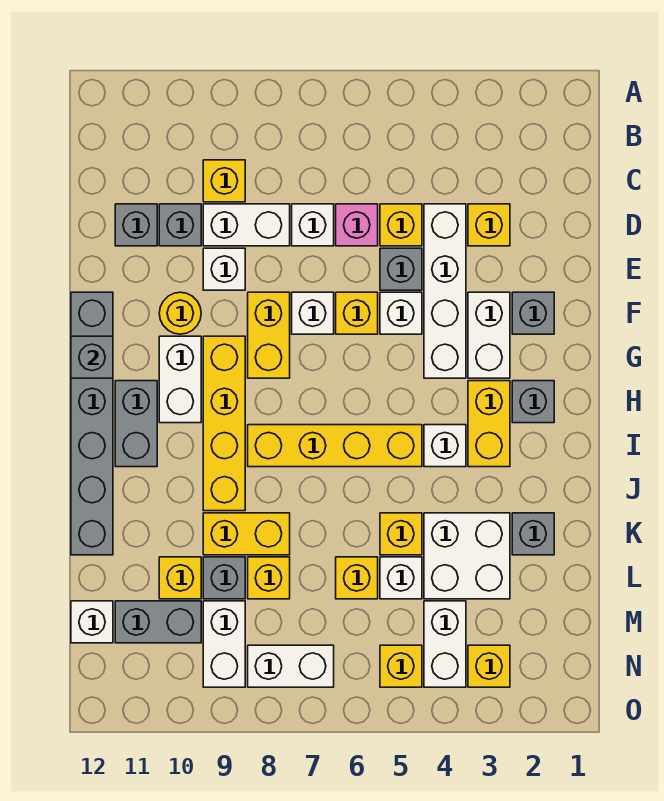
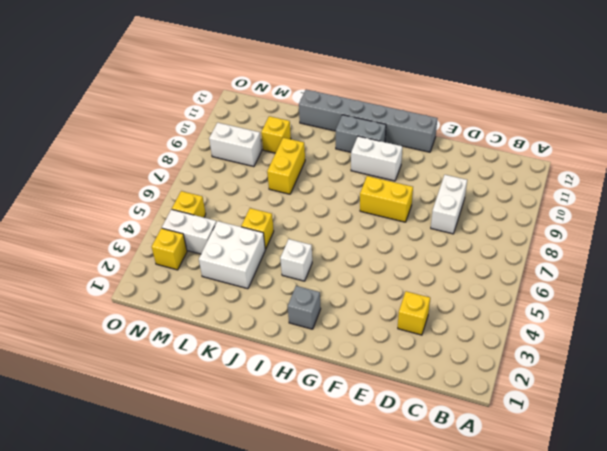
none -> yellow 1x1 brick [203,160,245,202]
none -> white 1x4 brick [424,204,466,378]
none -> yellow 1x1 brick [380,204,422,246]
none -> pink 1x1 brick [336,204,378,246]

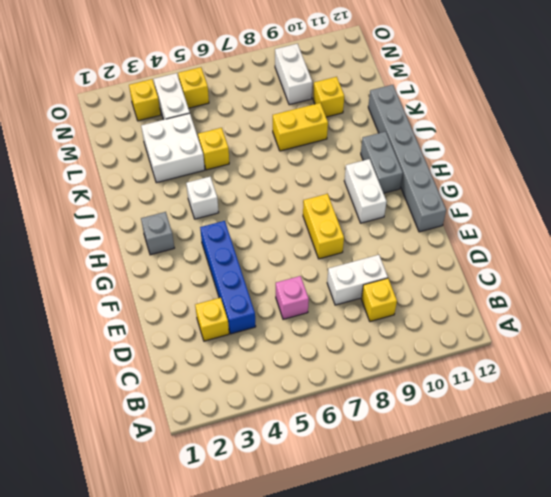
blue 1x4 brick [200,221,256,334] -> white 1x4 brick [424,204,466,378]
none -> yellow 1x1 brick [380,204,422,246]
none -> white 1x1 brick [292,204,334,246]
none -> grey 1x1 brick [159,204,201,246]
none -> grey 1x1 brick [115,204,157,246]

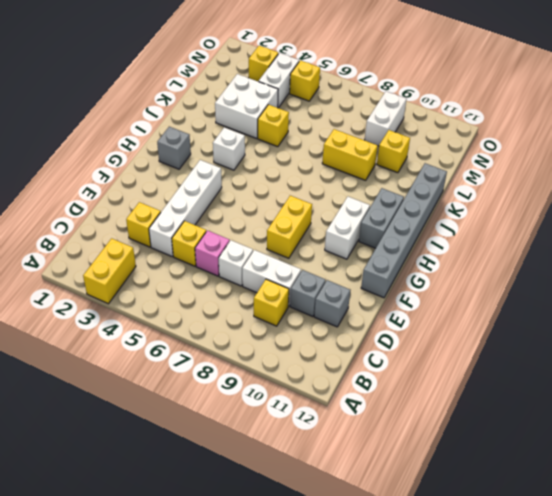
yellow 1x2 brick [83,238,136,304] -> yellow 1x2 brick moved to [468,381,510,467]
none -> grey 1x1 brick [380,248,422,290]
none -> white 1x1 brick [203,248,245,290]
none -> grey 1x1 brick [512,292,554,334]
none -> white 1x2 brick [468,292,510,378]

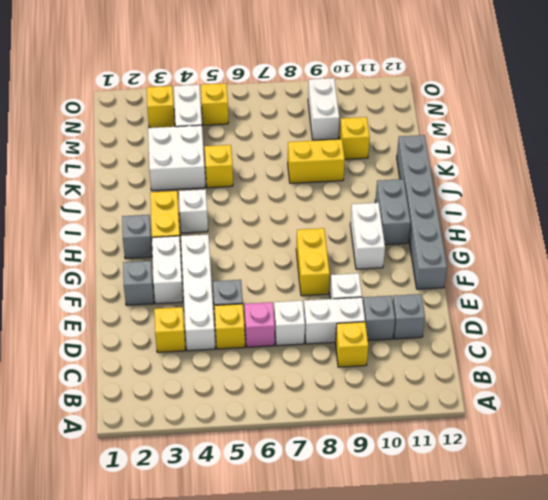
none -> white 1x1 brick [380,292,422,334]
none -> yellow 1x1 brick [336,292,378,334]
none -> white 1x1 brick [292,292,334,334]
none -> yellow 1x1 round brick [159,292,201,334]

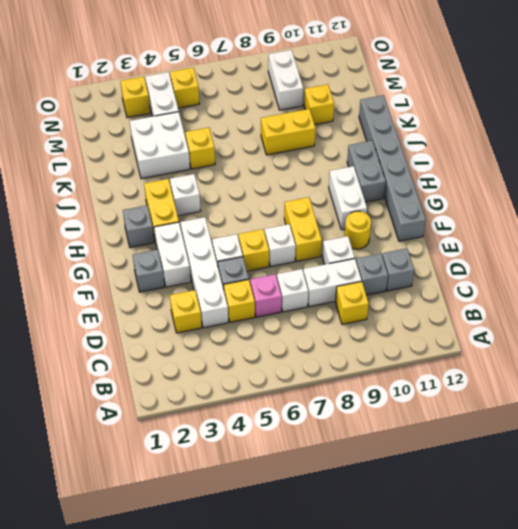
none -> yellow 1x4 brick [203,336,245,511]
none -> yellow 1x4 brick [248,425,422,467]
none -> grey 1x1 brick [512,513,554,555]
none -> white 1x1 brick [380,557,422,599]

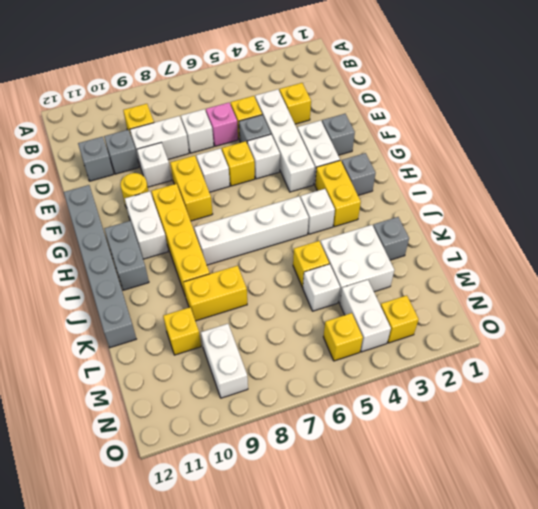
white 1x4 brick [194,196,309,265] -> yellow 1x4 brick [248,425,422,467]
none -> yellow 1x1 brick [336,557,378,599]
none -> yellow 1x1 brick [248,557,290,599]
none -> grey 1x1 brick [203,557,245,599]
none -> grey 1x2 brick [115,601,201,643]

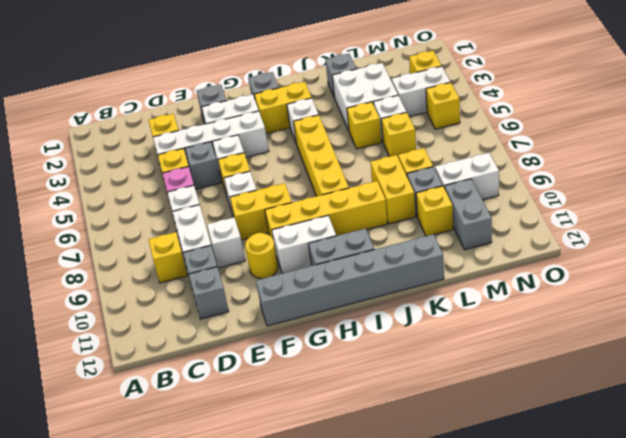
none -> white 1x1 brick [71,601,113,643]
none -> white 1x2 brick [248,645,334,687]
none -> grey 1x1 brick [71,336,113,378]

